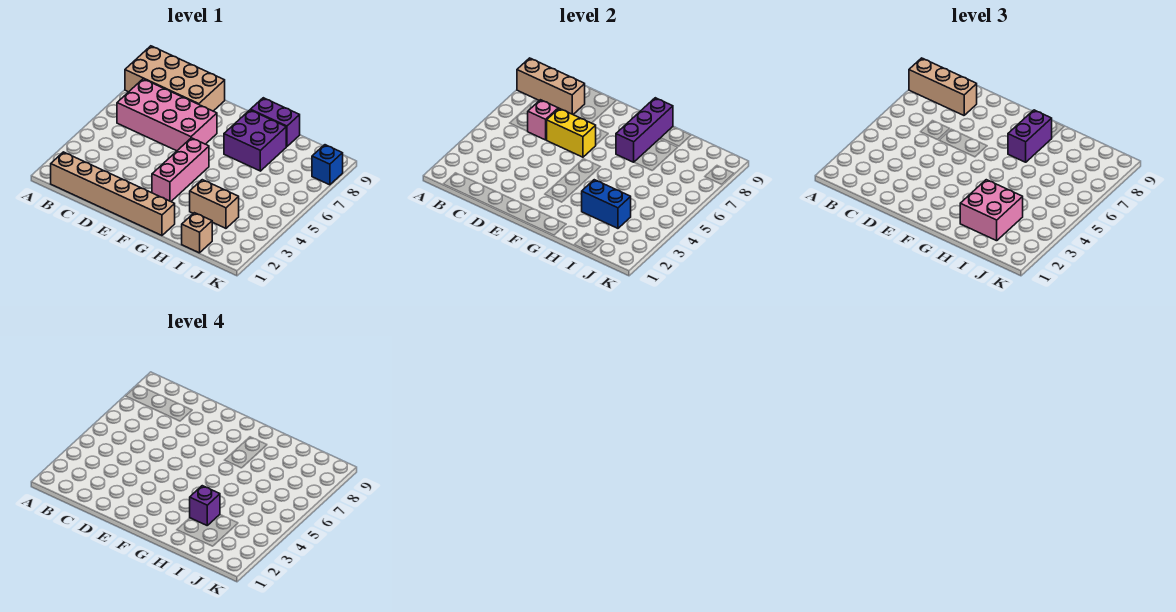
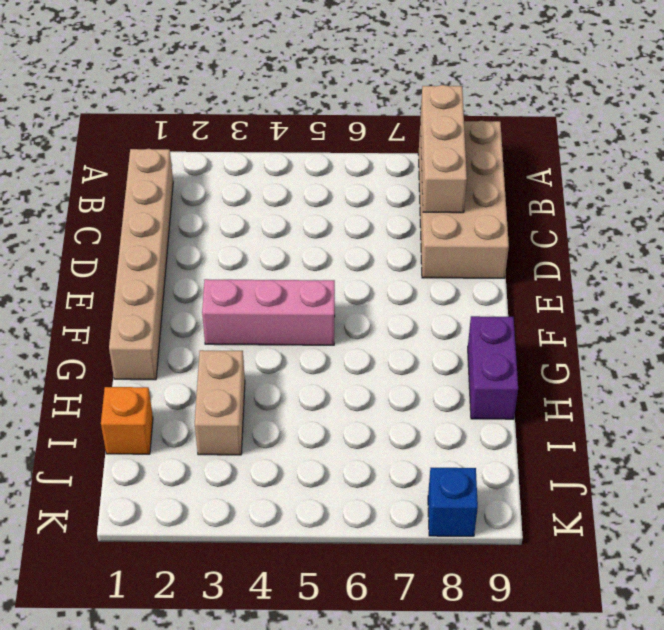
orange 1x1 brick [101,387,153,454] -> tan 1x1 brick [182,213,212,253]
none -> pink 2x4 brick [117,79,217,151]
none -> purple 2x2 brick [224,110,286,171]
none -> pink 1x1 brick [528,100,558,140]

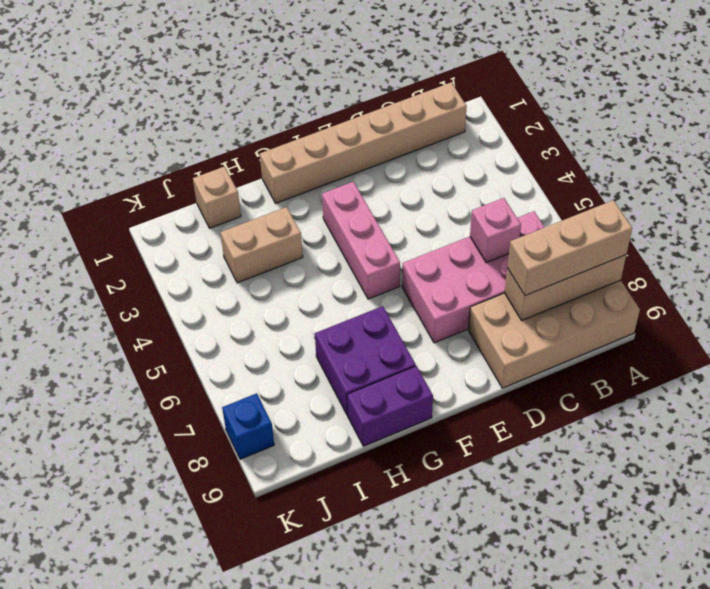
none -> yellow 1x2 brick [547,108,596,157]
none -> purple 1x3 brick [616,98,673,162]
none -> blue 1x2 brick [582,180,631,228]

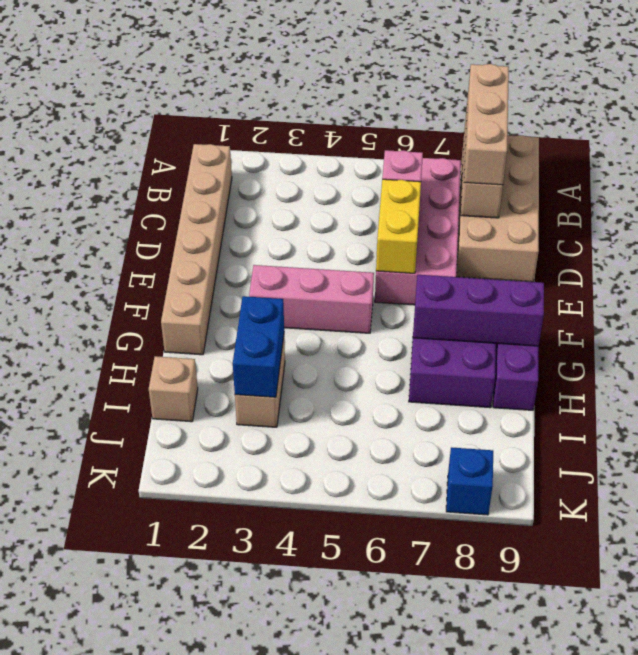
none -> purple 1x2 brick [1008,110,1052,162]
none -> pink 2x2 brick [960,180,1023,241]
none -> purple 1x1 brick [190,486,220,525]

